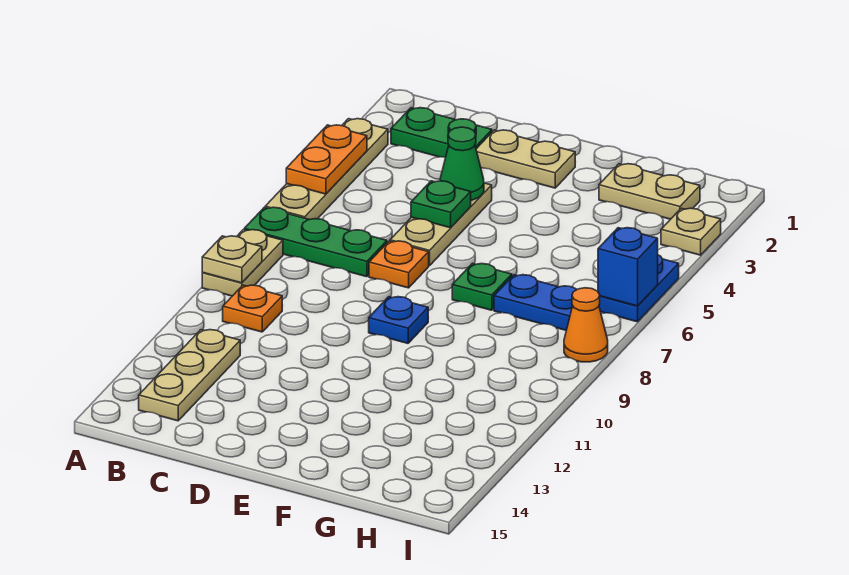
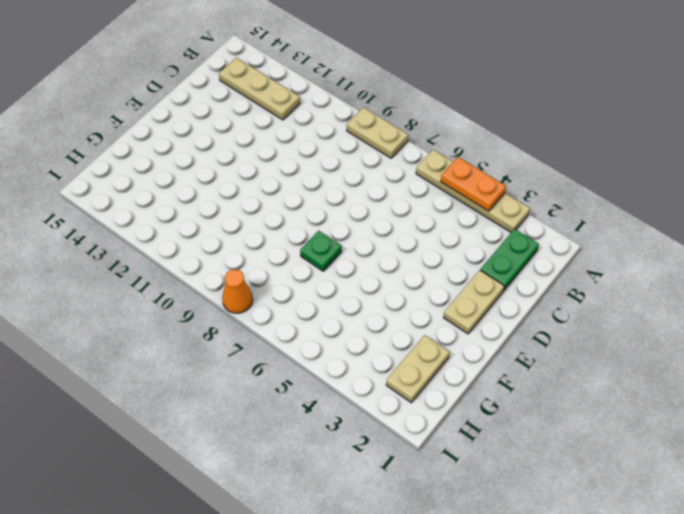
none -> green 1x3 plate [244,207,387,277]
none -> orange 1x1 plate [223,285,282,332]
none -> tan 1x3 plate [390,183,492,266]

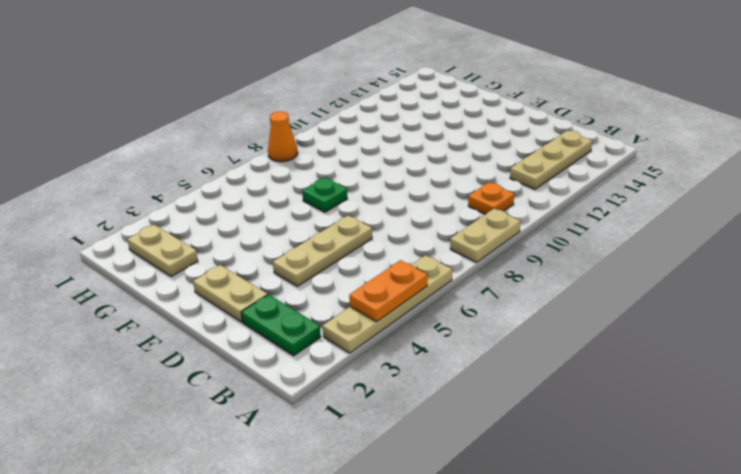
none -> green 1x3 plate [244,207,387,277]
none -> orange 1x1 plate [369,241,429,288]
none -> blue 1x1 plate [369,297,428,343]

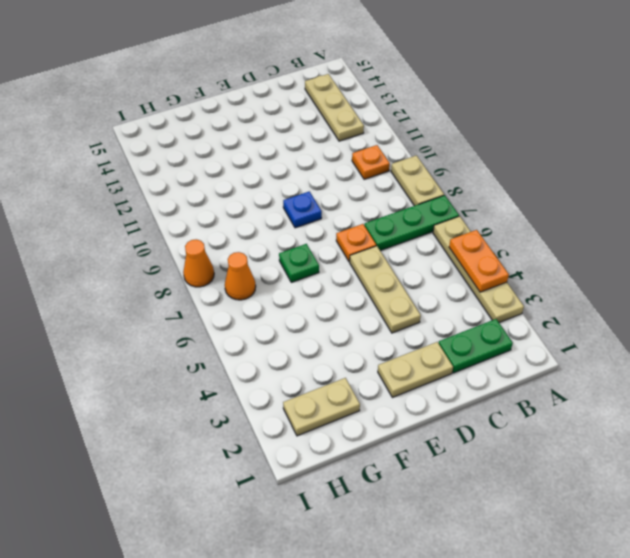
orange 1x1 cone [225,252,256,300] -> blue 1x2 plate [494,275,577,330]
none -> tan 1x1 plate [661,208,721,255]
none -> blue 1x2 plate [599,255,679,322]
none -> tan 1x1 plate [202,236,262,283]

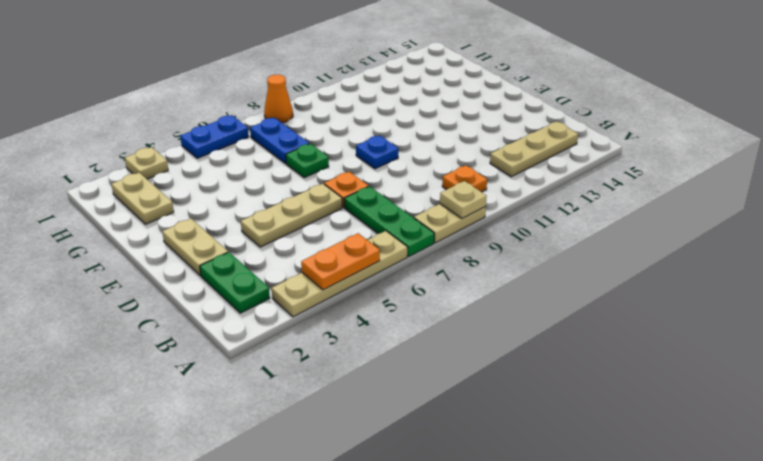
none -> green 1x1 cone [440,127,484,200]
none -> green 1x1 plate [411,181,471,228]
none -> blue 1x1 brick [598,228,658,306]

